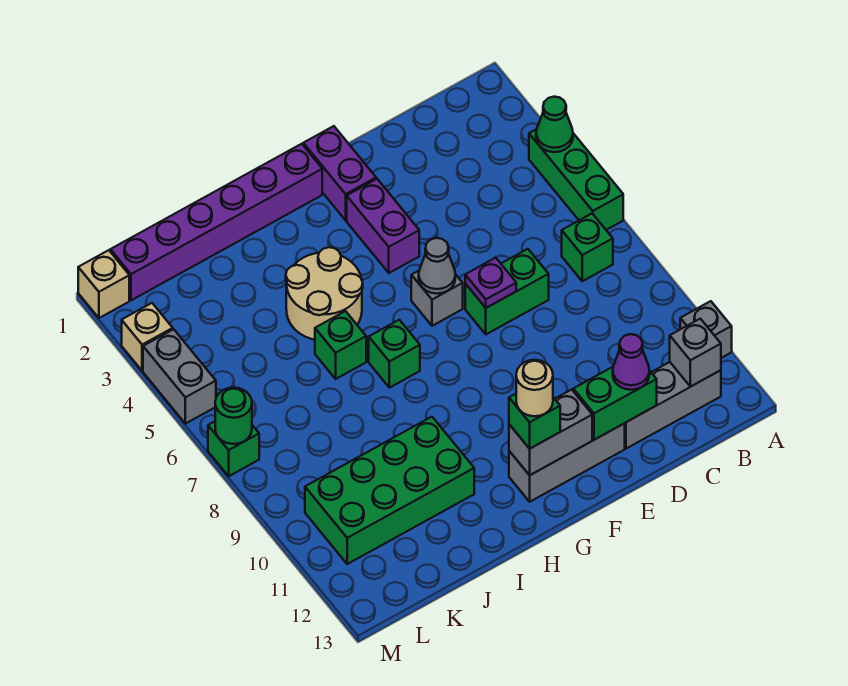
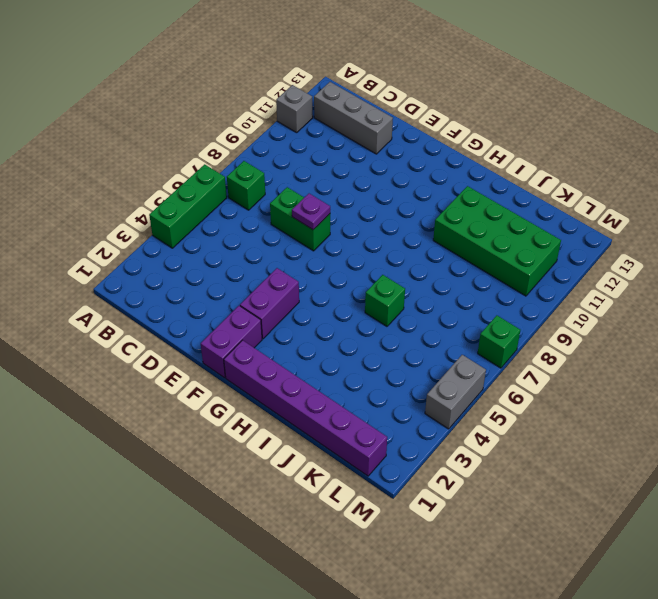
none -> grey 1x3 brick [509,424,625,502]
none -> grey 1x1 brick [411,271,463,326]
none -> tan 2x2 round brick [286,247,363,340]

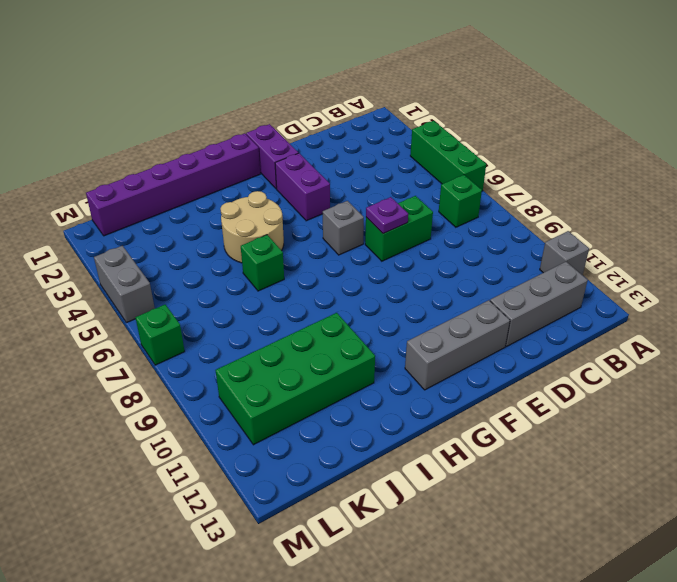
none -> green 1x1 brick [369,320,420,388]
none -> tan 1x1 brick [78,250,129,318]
none -> tan 1x1 brick [122,303,173,371]

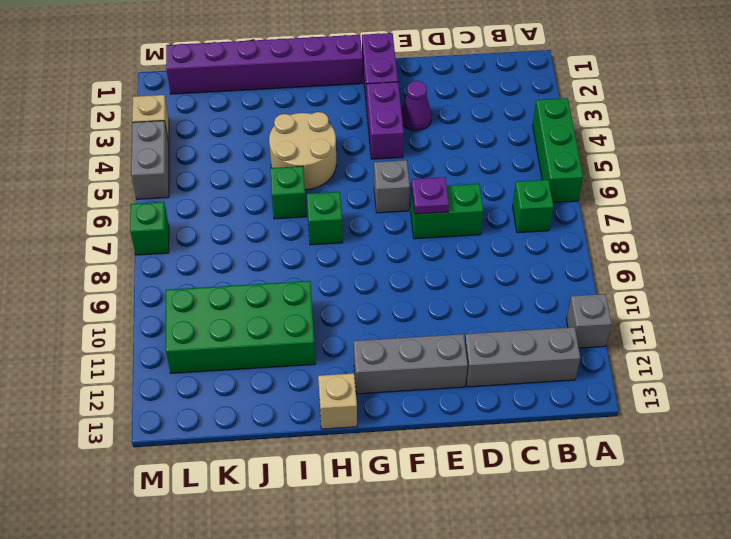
purple 1x1 cone [401,81,432,131] -> purple 1x1 cone moved to [613,334,650,390]
tan 1x1 brick [318,373,357,429] -> tan 1x1 brick moved to [78,250,129,318]
none -> green 1x1 cone [536,97,573,152]
none -> grey 1x1 brick [670,319,721,387]
none -> green 1x2 brick [573,367,657,440]

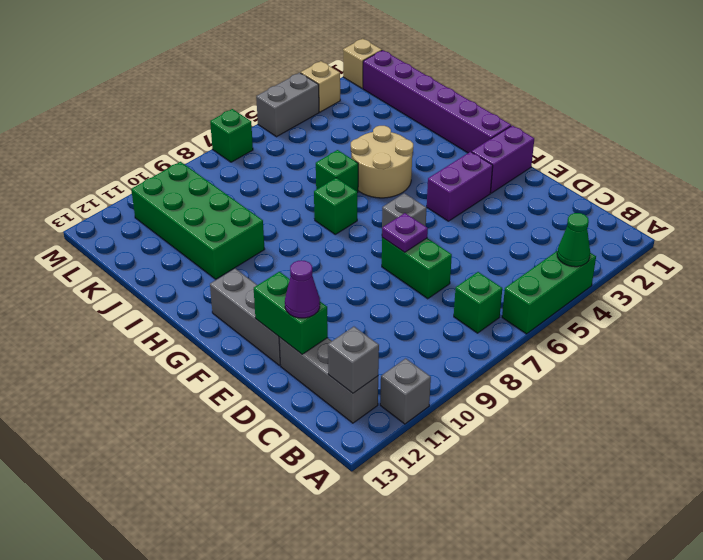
none -> grey 1x1 cone [419,238,455,294]
none -> grey 1x2 brick [509,390,592,475]
none -> green 1x1 round brick [215,388,252,444]

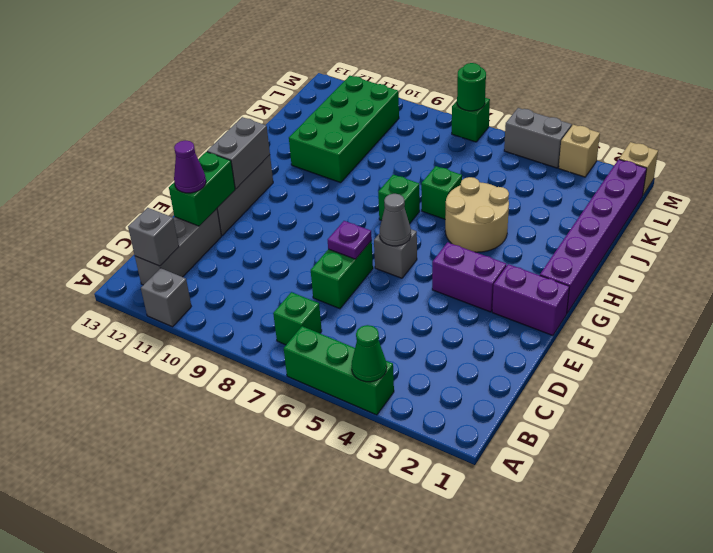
none -> green 1x1 brick [509,394,560,449]
none -> tan 1x1 round brick [516,360,553,416]

